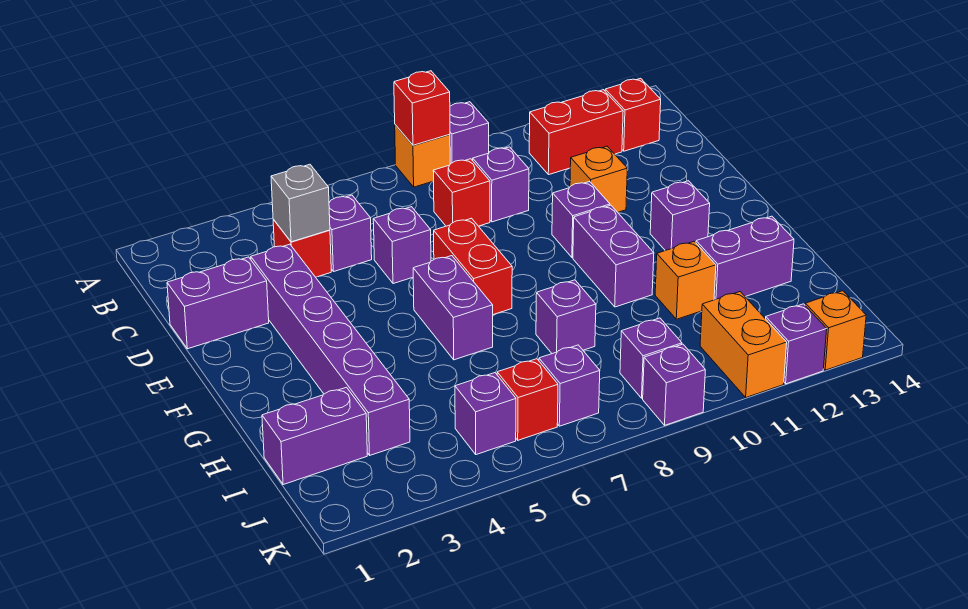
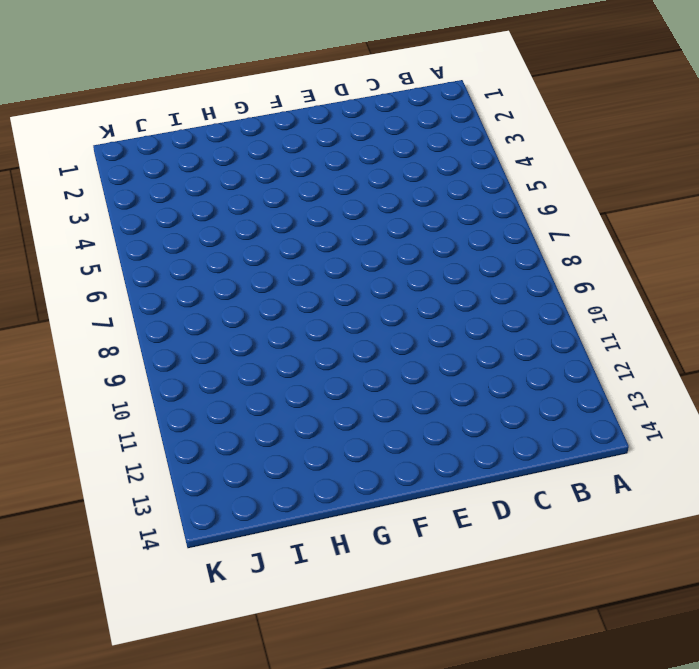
none -> orange 1x1 brick [395,125,450,187]
none -> purple 1x1 brick [450,102,489,164]
none -> red 1x2 brick [529,90,623,175]
none -> red 1x1 brick [605,78,661,151]

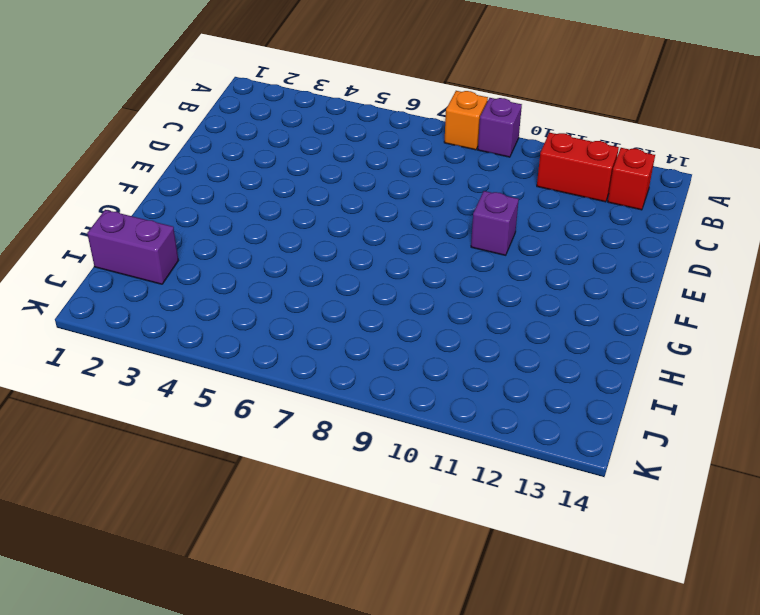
none -> red 1x1 brick [273,220,331,277]
none -> purple 1x1 brick [329,195,372,272]
none -> red 1x1 brick [433,159,490,226]
none -> purple 1x1 brick [473,147,529,222]

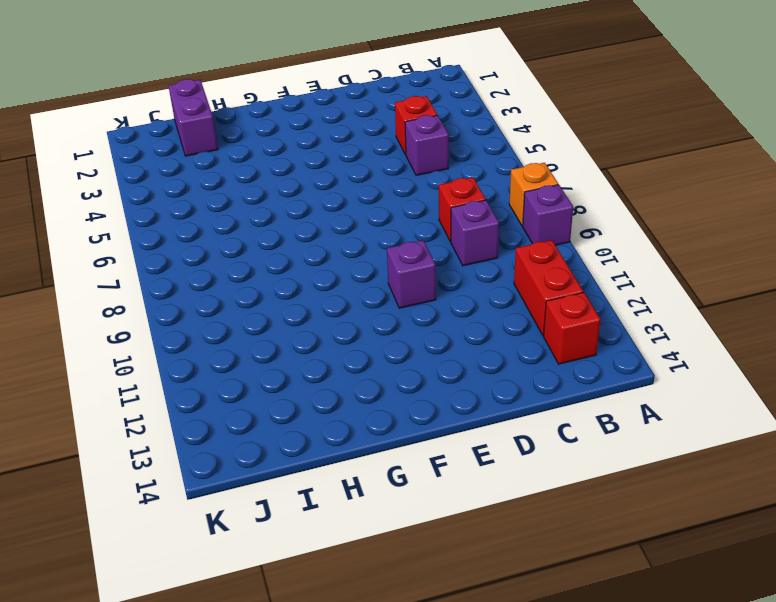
none -> purple 1x2 brick [167,257,269,349]
none -> purple 1x6 brick [251,244,410,455]
none -> purple 1x1 brick [373,207,431,284]
none -> orange 1x1 brick [570,146,627,212]

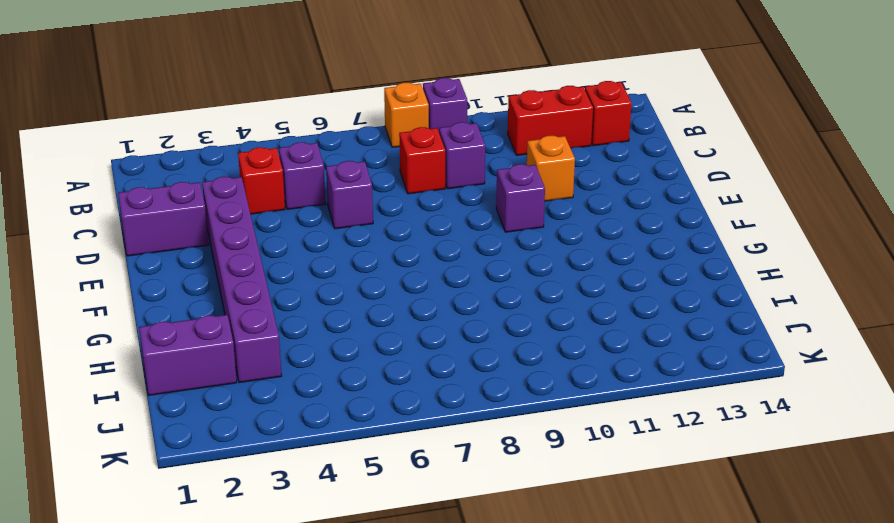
none -> red 1x2 brick [434,218,512,315]
none -> purple 1x2 brick [413,256,493,360]
none -> purple 1x2 brick [573,205,654,307]
none -> purple 1x1 brick [650,181,710,251]

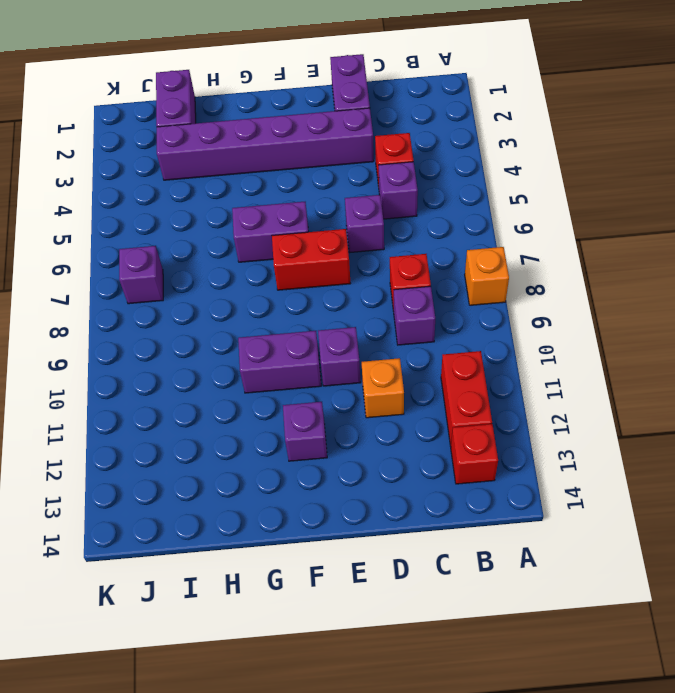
none -> purple 1x1 brick [450,102,489,164]
none -> purple 1x1 brick [536,280,596,354]
none -> orange 1x1 brick [655,241,716,319]
none -> purple 1x2 brick [696,216,794,300]

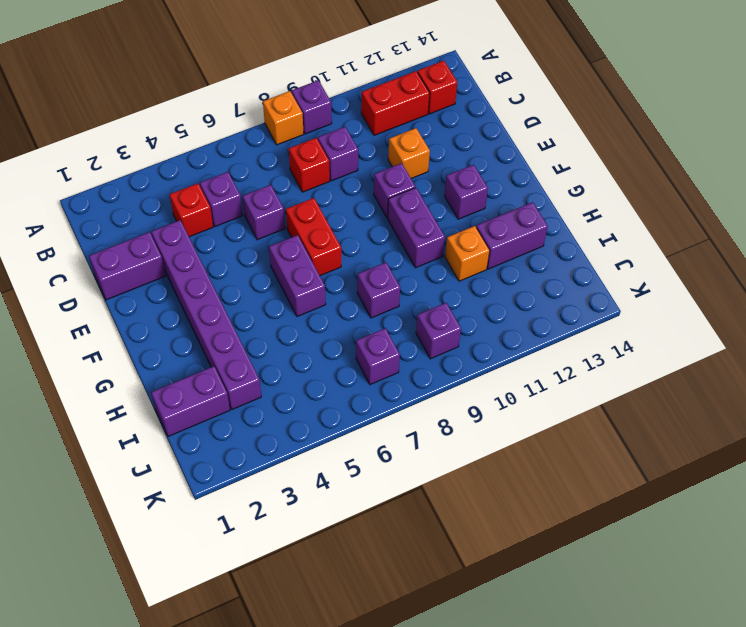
none -> purple 1x1 brick [455,373,516,455]
none -> red 1x1 brick [497,359,558,440]
none -> orange 1x2 brick [700,292,787,397]
none -> purple 1x1 brick [643,344,705,425]

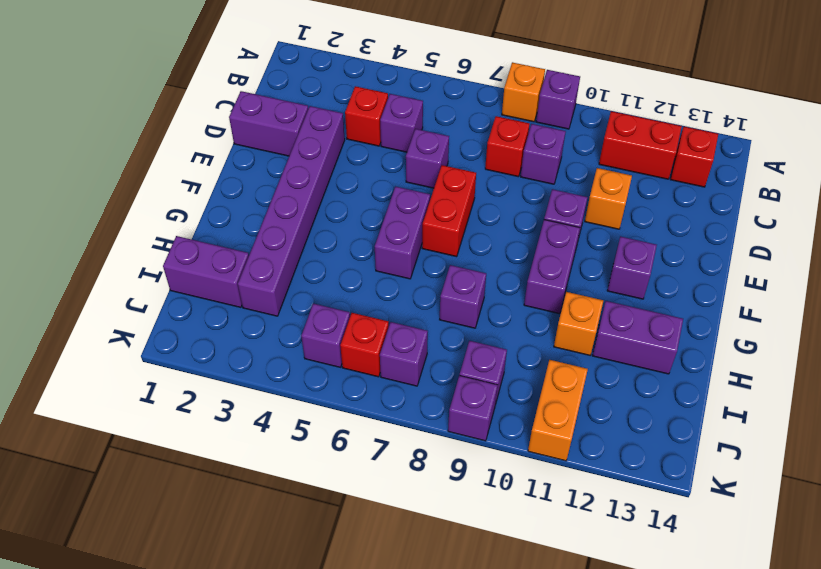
none -> purple 1x1 brick [766,304,827,384]
none -> orange 1x1 brick [805,291,866,370]
none -> red 1x1 brick [394,71,450,145]
none -> grey 1x1 brick [271,164,330,242]

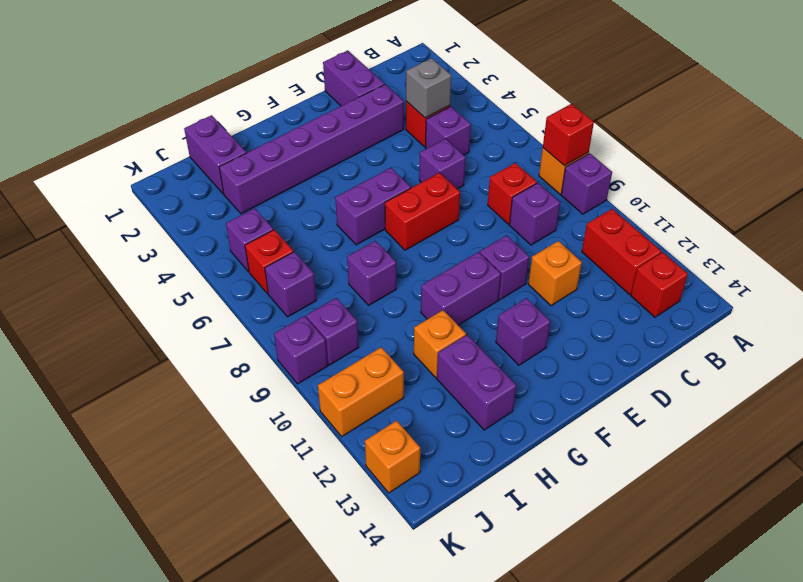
none -> purple 1x1 brick [766,304,827,384]

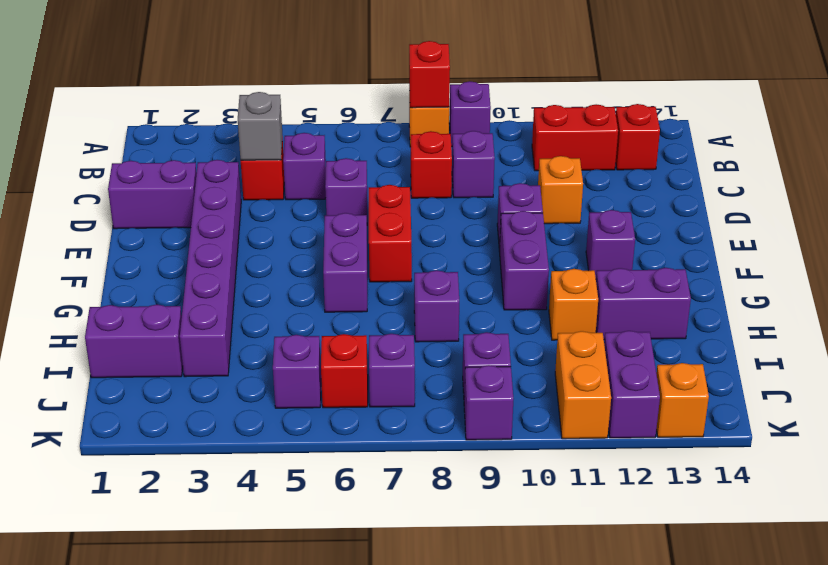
purple 1x2 brick [604,331,660,438] -> purple 1x1 brick [766,304,827,384]

